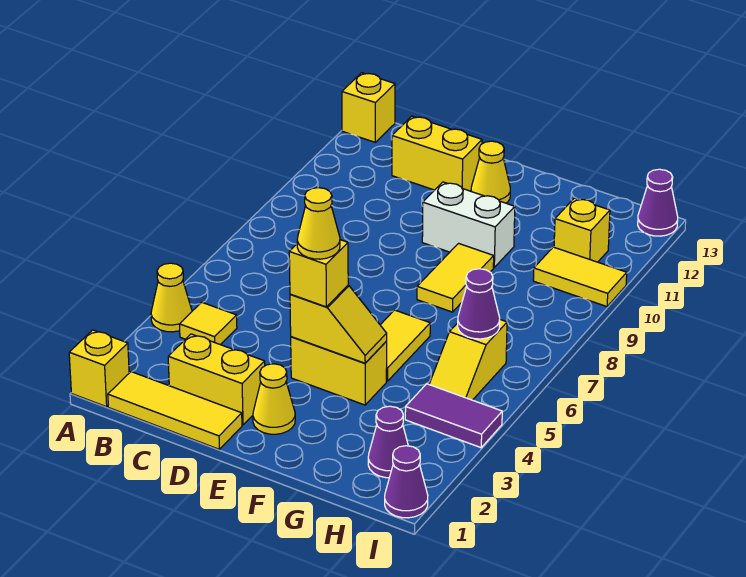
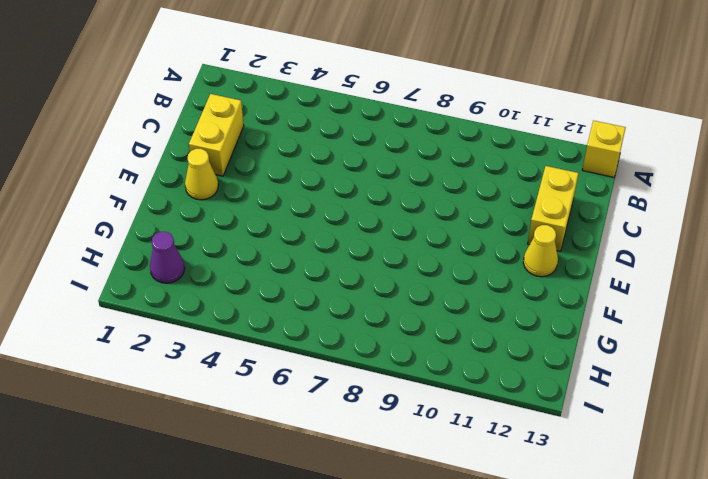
none -> yellow 1x1 brick [69,330,129,407]
none -> yellow 1x1 cone [151,263,192,332]
none -> yellow 1x3 tile [108,372,242,449]

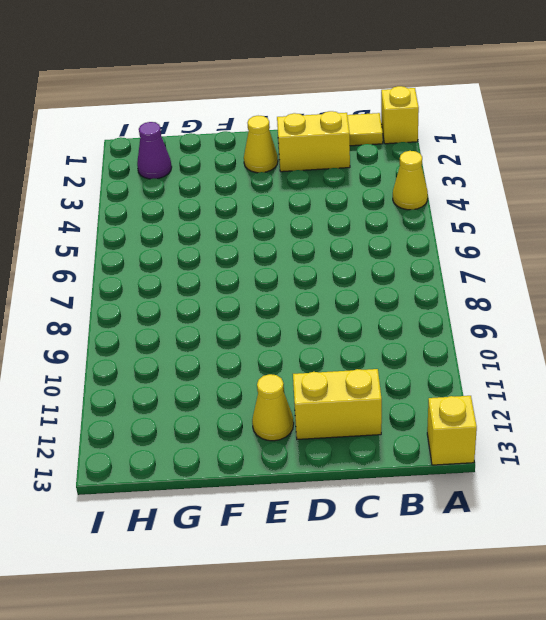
none -> yellow 1x1 tile [179,302,237,345]
none -> yellow 1x2 brick [291,337,387,405]
none -> white 1x2 brick [422,182,515,267]

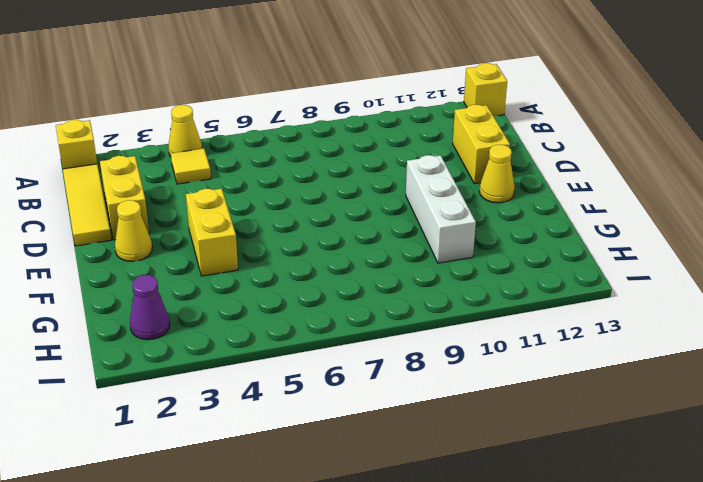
white 1x3 brick [406,155,476,263] -> white 1x2 brick [422,182,515,267]
none -> yellow 1x2 tile [381,310,430,381]
none -> yellow 1x2 tile [417,243,494,312]
none -> purple 1x2 tile [405,384,502,448]

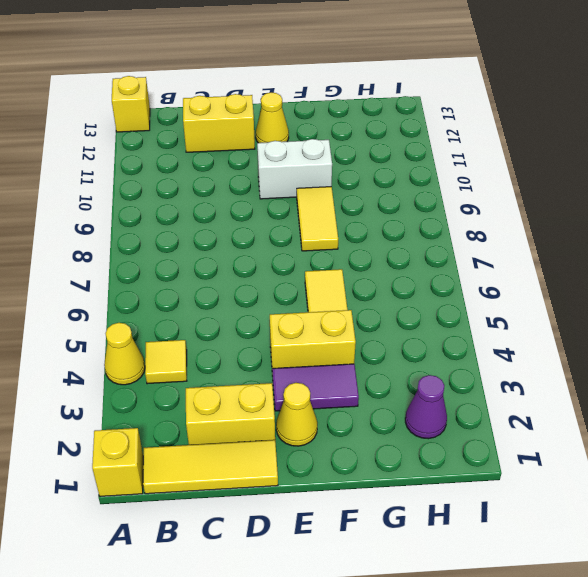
purple 1x2 tile [272,364,359,411] -> purple 1x2 tile moved to [405,384,502,448]
none -> yellow 1x2 slope [429,320,507,400]
none -> yellow 1x2 tile [533,247,627,307]
none -> yellow 1x1 brick [554,198,610,262]

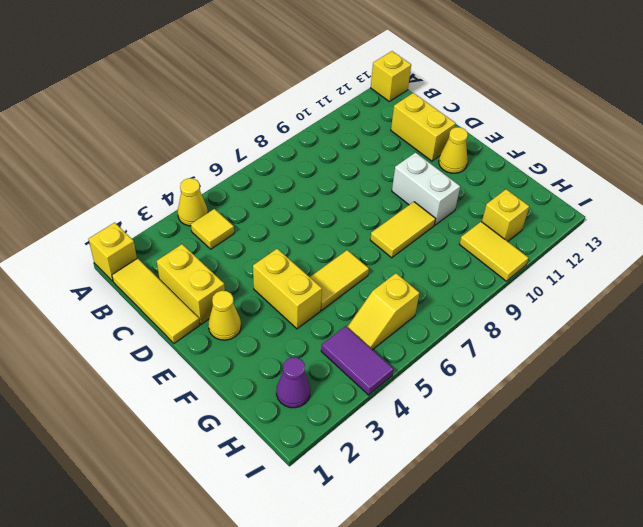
none -> purple 1x1 cone [385,446,428,518]
none -> purple 1x1 cone [638,169,678,236]
none -> yellow 1x2 slope [290,285,387,363]

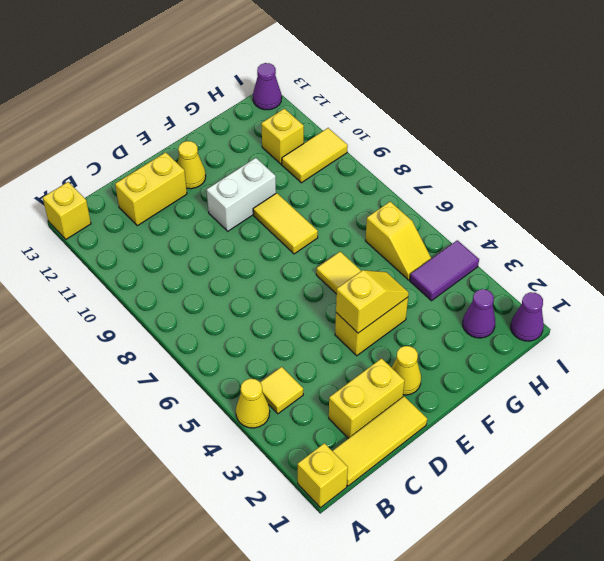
none -> purple 1x1 cone [458,269,500,339]
none -> yellow 1x1 brick [289,240,348,307]
none -> yellow 1x1 cone [297,188,340,259]

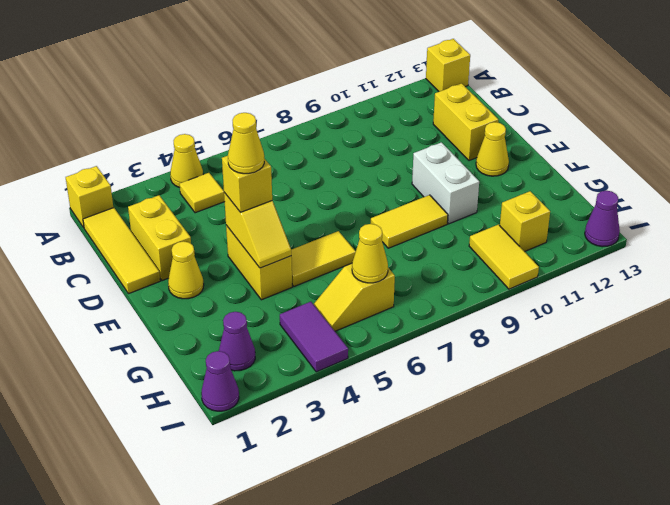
yellow 1x1 cone [352,224,388,283] -> purple 1x1 cone [458,269,500,339]

